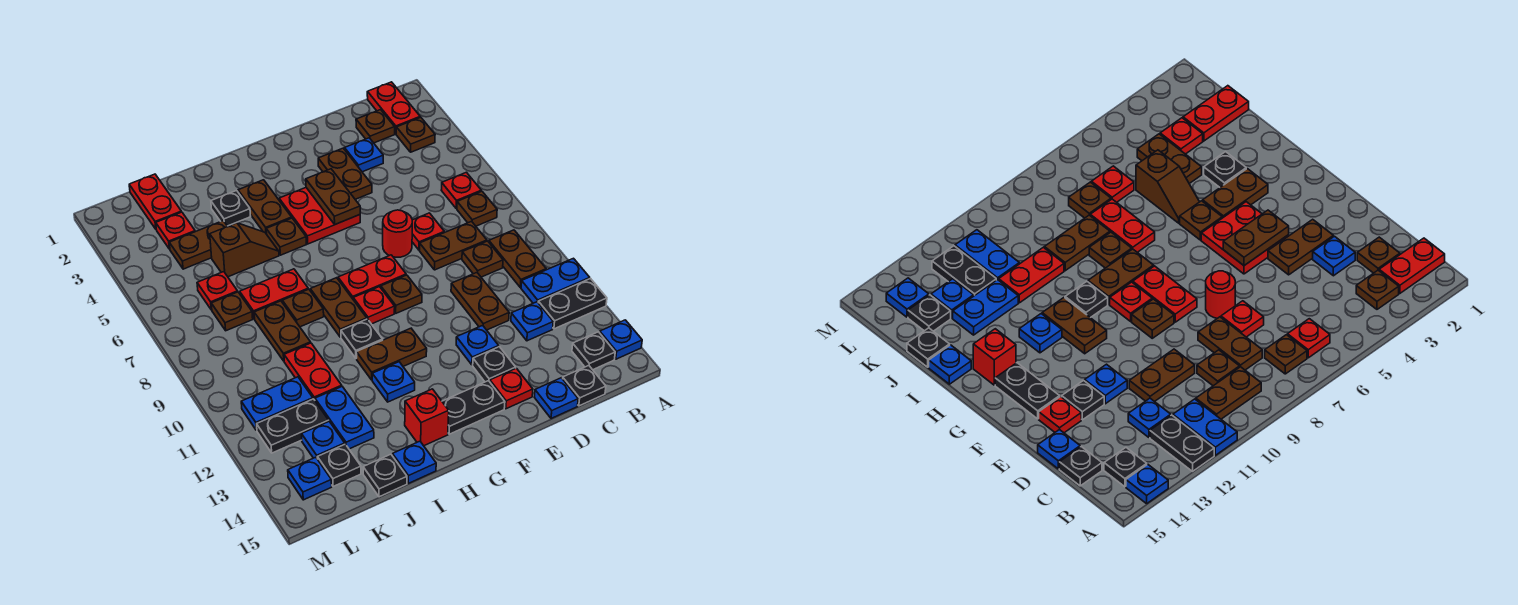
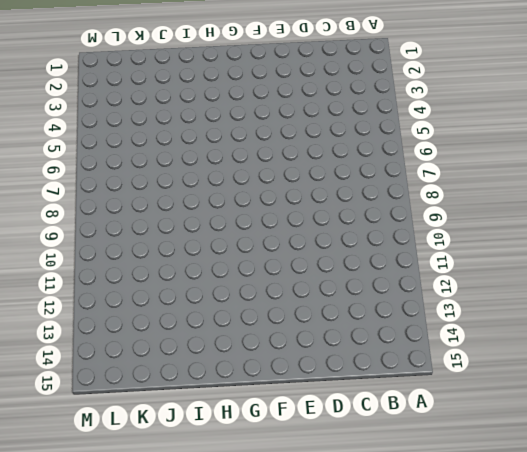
none -> blue 1x2 plate [521,258,590,303]
none -> black 1x2 plate [538,279,607,329]
none -> blue 1x1 plate [600,320,642,359]
none -> red 1x2 plate [367,82,420,134]

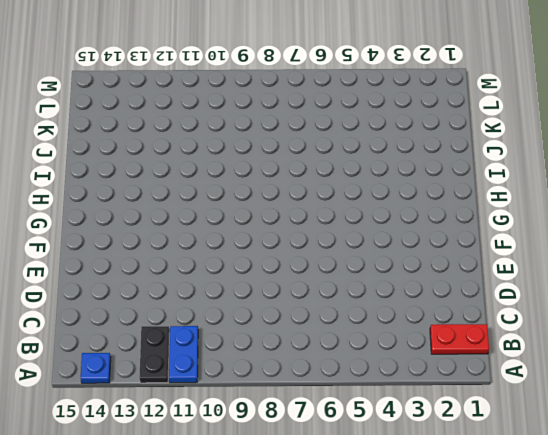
none -> brown 1x1 plate [396,117,435,152]
none -> red 1x1 plate [441,172,481,208]
none -> brown 1x1 plate [457,191,497,226]
none -> brown 1x2 plate [489,230,546,288]

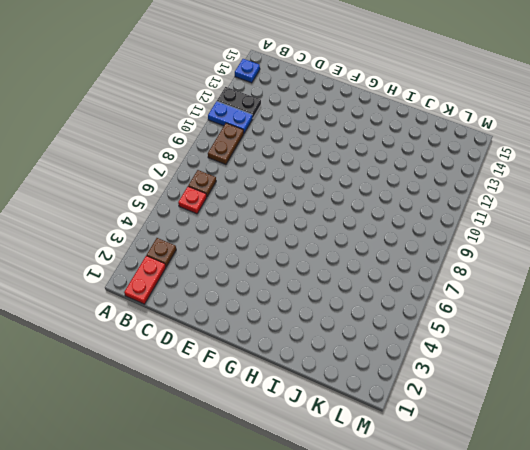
none -> black 1x1 plate [572,332,615,370]
none -> brown 1x1 plate [356,110,395,143]
none -> brown 1x2 plate [420,221,487,270]
none -> brown 1x1 plate [462,241,503,277]

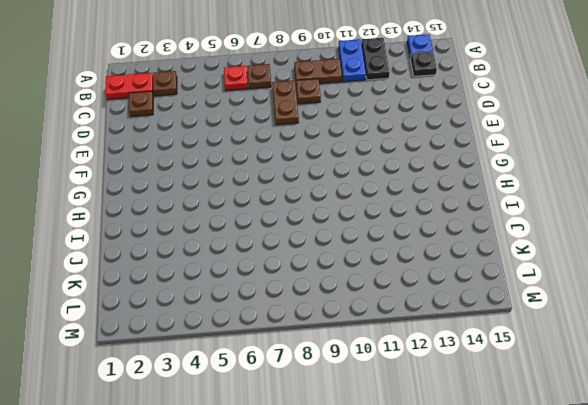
none -> blue 1x1 plate [511,302,553,341]
none -> black 1x1 plate [563,366,606,406]
none -> blue 1x1 plate [345,138,383,172]
none -> red 1x1 plate [412,213,444,250]

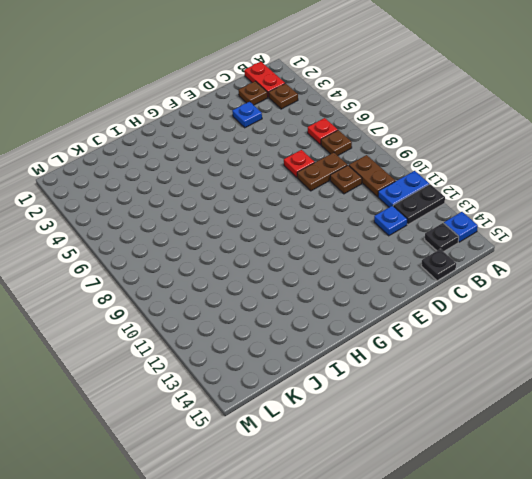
none -> brown 1x2 plate [451,273,509,330]
none -> blue 1x1 plate [534,378,578,419]
none -> brown 1x2 plate [318,148,372,199]
none -> red 1x1 round brick [383,210,412,257]

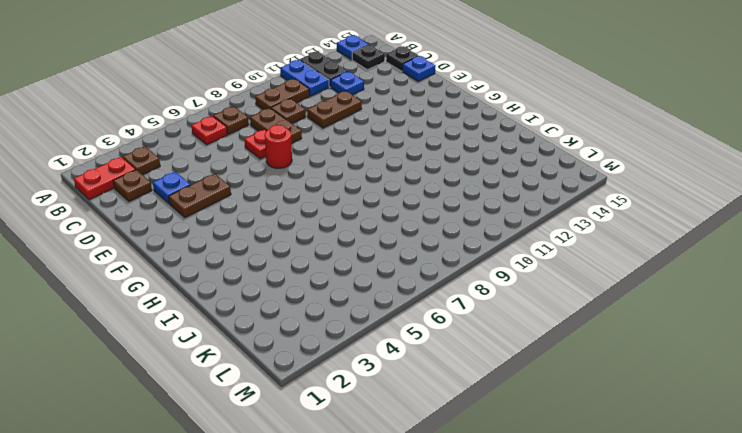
none -> blue 1x1 plate [456,325,499,365]
none -> black 1x1 plate [473,347,516,382]
none -> red 1x1 plate [490,368,533,409]
none -> red 2x2 plate [279,188,360,244]

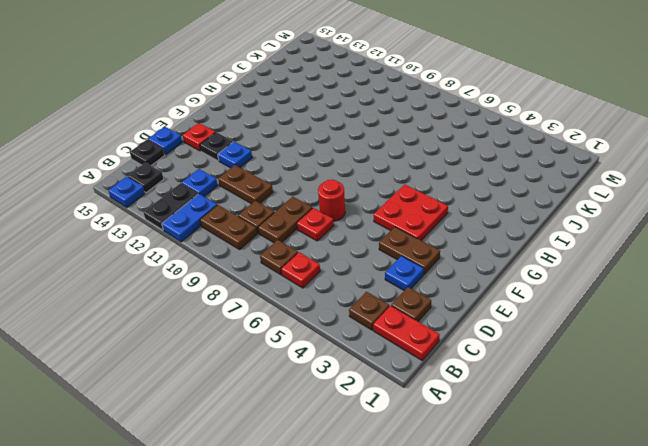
none -> red 1x2 plate [338,255,406,299]
none -> brown 1x1 plate [381,275,422,313]
none -> black 1x2 plate [442,381,505,434]
none -> red 1x1 plate [353,287,395,324]

